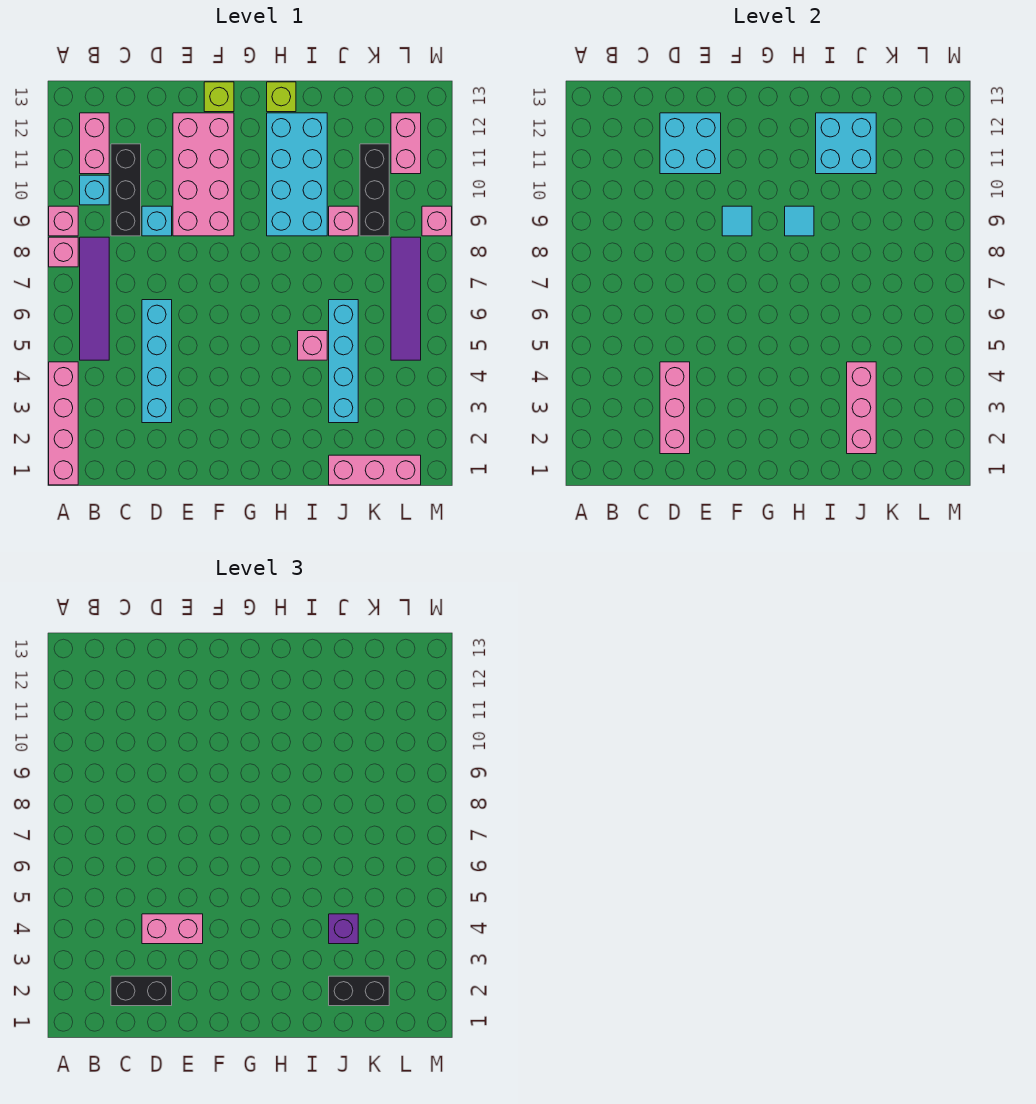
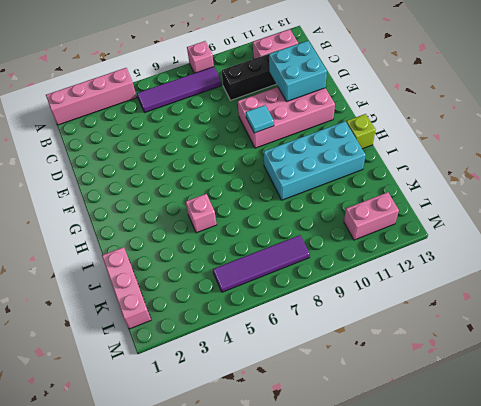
none -> pink 1x1 brick [49,206,78,236]
none -> cyan 1x1 brick [80,175,109,205]
none -> cyan 1x4 brick [142,300,172,423]
none -> cyan 1x1 brick [142,206,172,236]

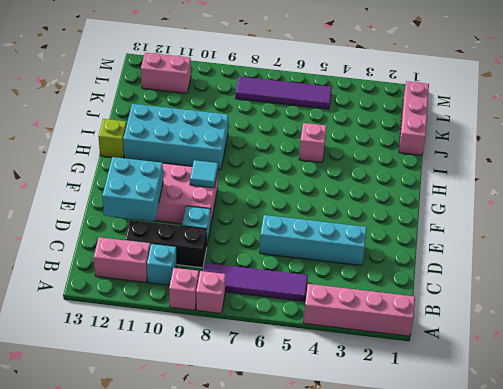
none -> lime 1x1 brick [204,82,234,112]
none -> cyan 1x4 brick [329,300,358,423]
none -> pink 1x1 brick [329,206,358,236]
none -> black 1x3 brick [360,144,389,236]

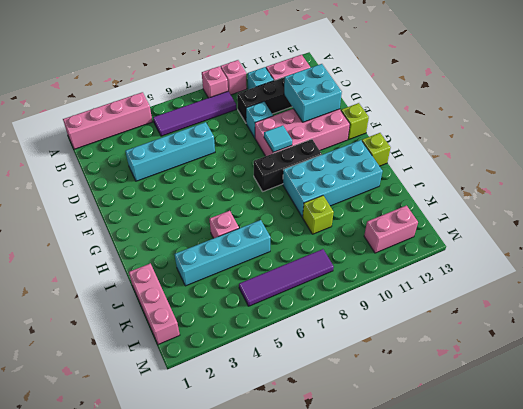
black 1x3 brick [254,139,322,191] -> black 1x3 brick moved to [360,144,389,236]
lime 1x1 brick [303,196,334,234] -> pink 1x1 brick [329,206,358,236]
none -> pink 1x1 brick [422,206,452,236]
none -> pink 1x3 brick [660,362,690,454]
none -> cyan 1x1 tile [785,206,814,236]
none -> cyan 2x2 brick [816,113,876,174]

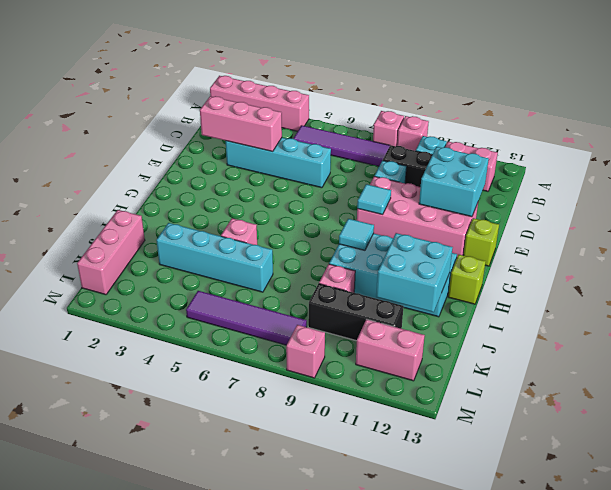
none -> pink 1x3 brick [847,362,876,454]
none -> black 1x2 brick [111,976,172,1006]
none -> pink 1x2 brick [142,914,203,944]
none -> black 1x2 brick [329,976,389,1006]

